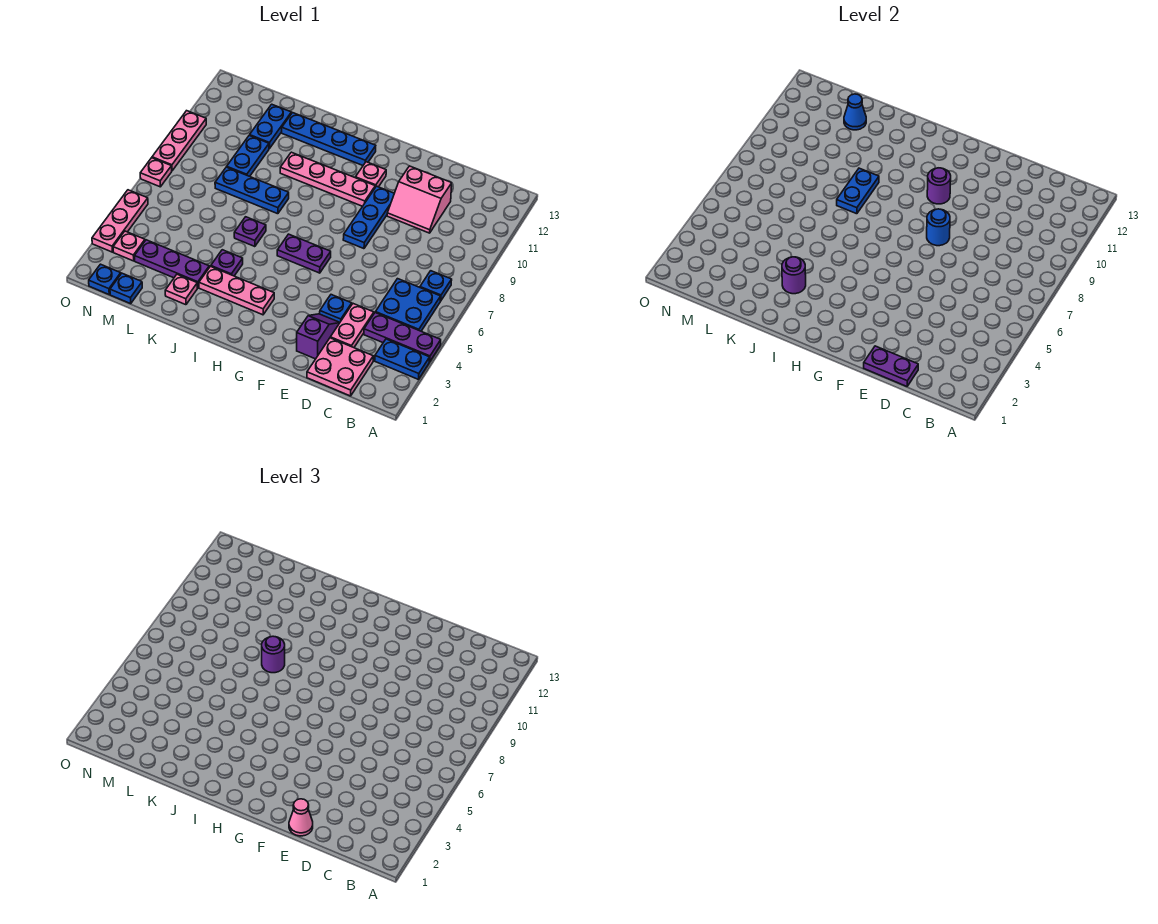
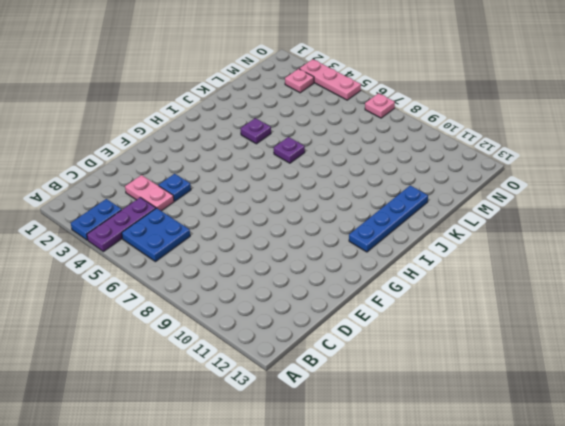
none -> blue 1x1 plate [420,271,452,301]
none -> pink 2x2 plate [307,338,373,396]
none -> pink 2x2 slope [387,166,452,233]
none -> purple 1x2 slope [297,314,340,359]

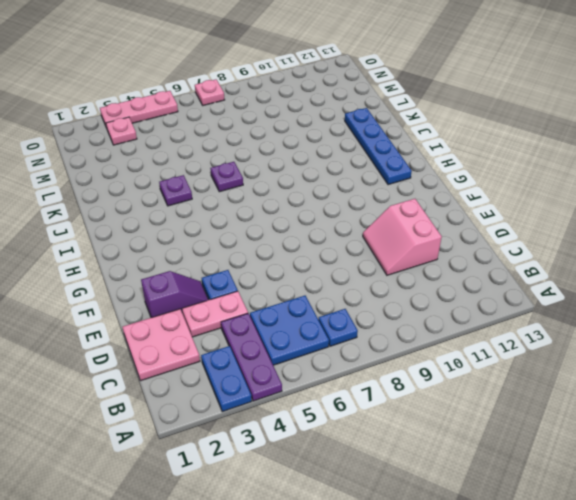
none -> blue 1x3 plate [343,186,394,249]
none -> purple 1x2 plate [277,234,331,273]
none -> pink 1x4 plate [280,152,375,206]
none -> pink 1x1 plate [355,162,386,187]

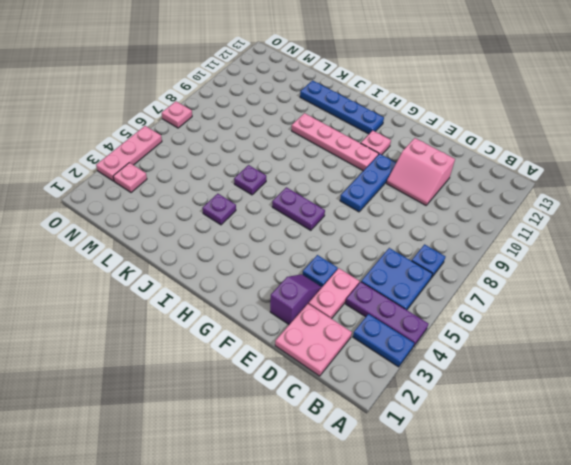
none -> pink 1x3 plate [199,266,274,315]
none -> blue 1x3 plate [215,167,289,214]
none -> pink 1x1 plate [165,274,198,305]
none -> purple 1x3 plate [135,240,209,288]

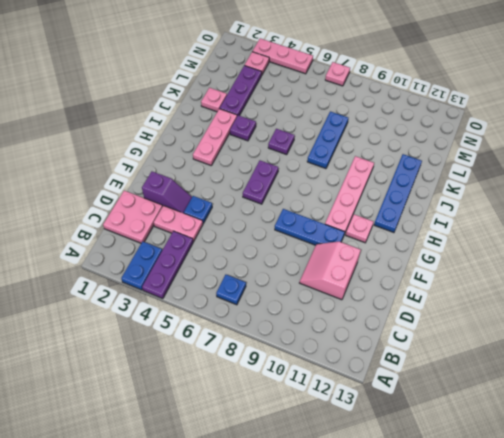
none -> blue 2x2 plate [375,279,441,331]
none -> blue 1x2 plate [227,135,269,176]
none -> blue 1x2 plate [250,104,291,149]
none -> blue 1x1 plate [110,273,142,304]

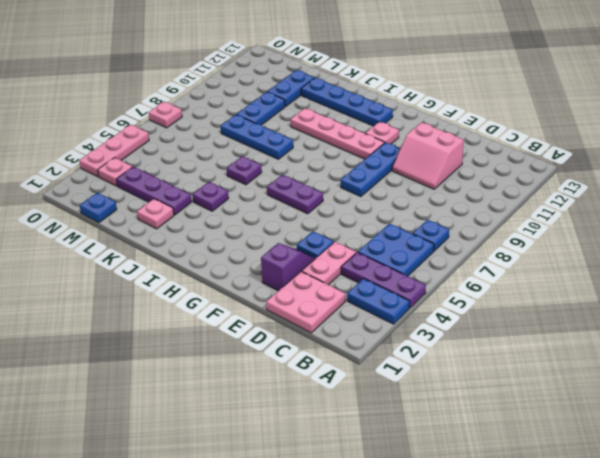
none -> pink 1x3 plate [199,266,274,315]
none -> blue 1x1 plate [89,264,121,294]
none -> pink 1x3 plate [152,111,206,171]
none -> purple 1x2 plate [864,346,918,386]

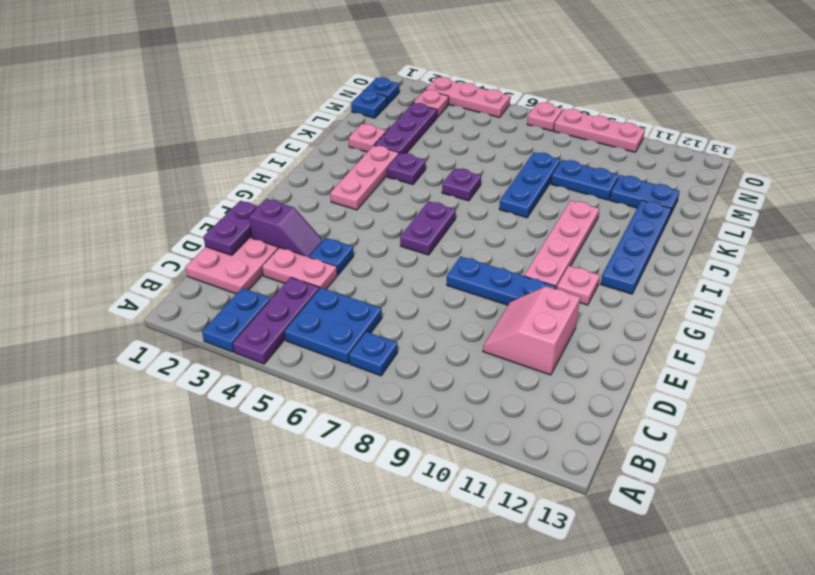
none -> blue 1x1 round brick [927,209,950,246]
none -> purple 1x1 round brick [927,168,951,204]
none -> purple 1x1 round brick [782,257,806,294]
none -> blue 1x2 plate [837,168,879,214]

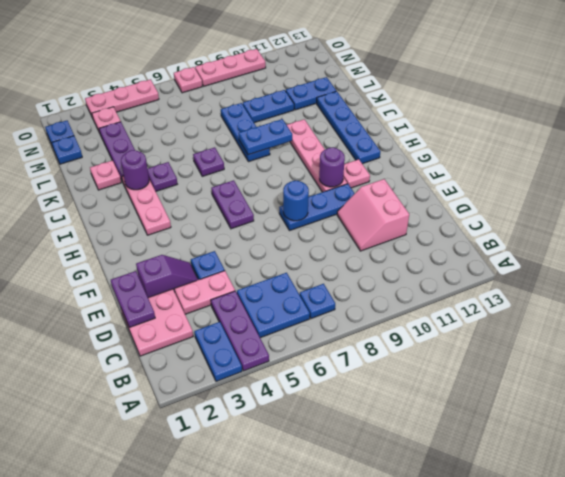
none -> blue 1x1 cone [844,94,866,130]
none -> pink 1x1 cone [289,799,313,836]
none -> purple 1x1 round brick [262,636,285,673]

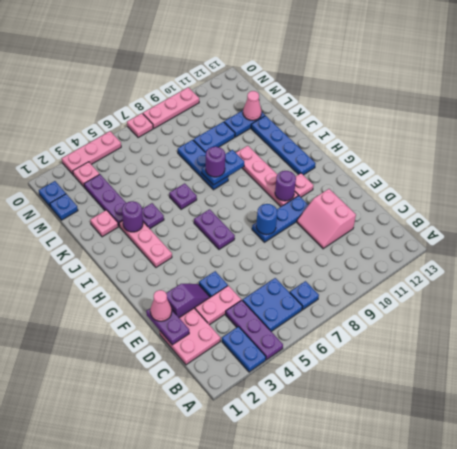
pink 1x1 cone [243,91,261,120] -> blue 1x1 cone [844,94,866,130]

